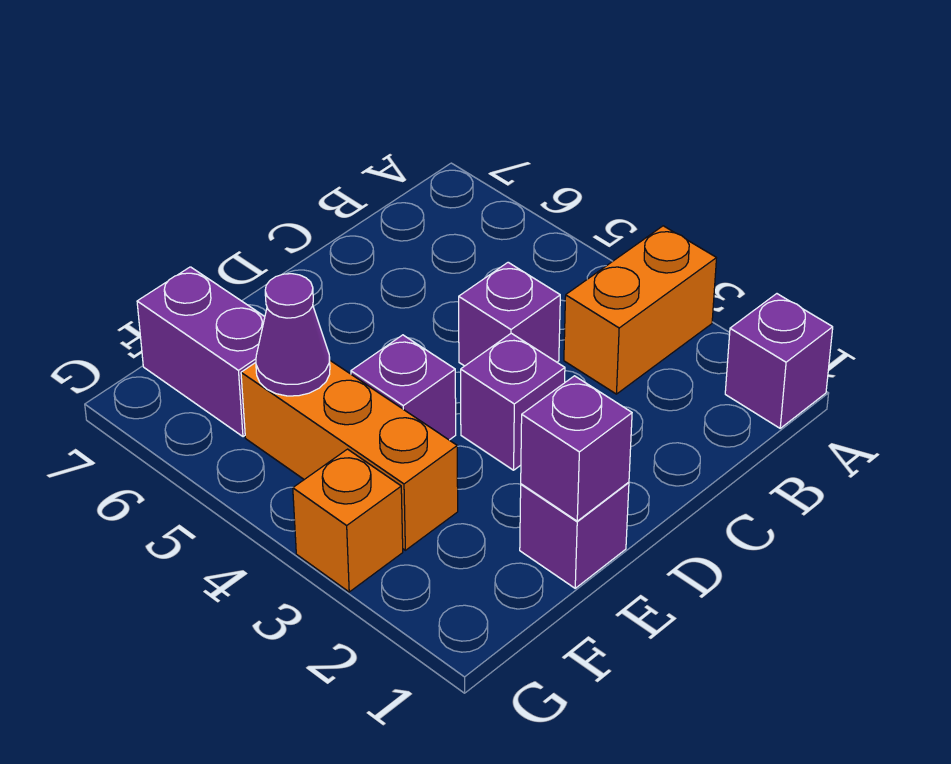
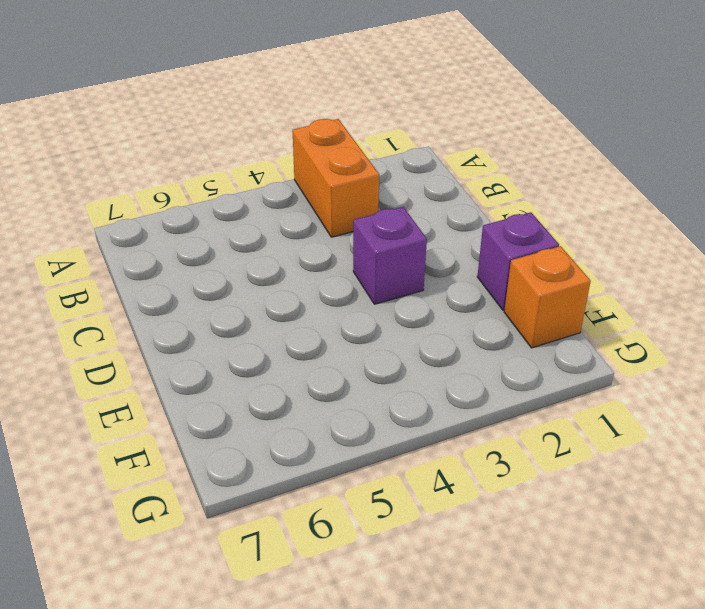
orange 1x1 brick [504,246,591,348] -> orange 1x1 brick moved to [293,449,403,592]
none -> purple 1x1 brick [725,294,833,428]
none -> purple 1x1 brick [459,262,560,366]

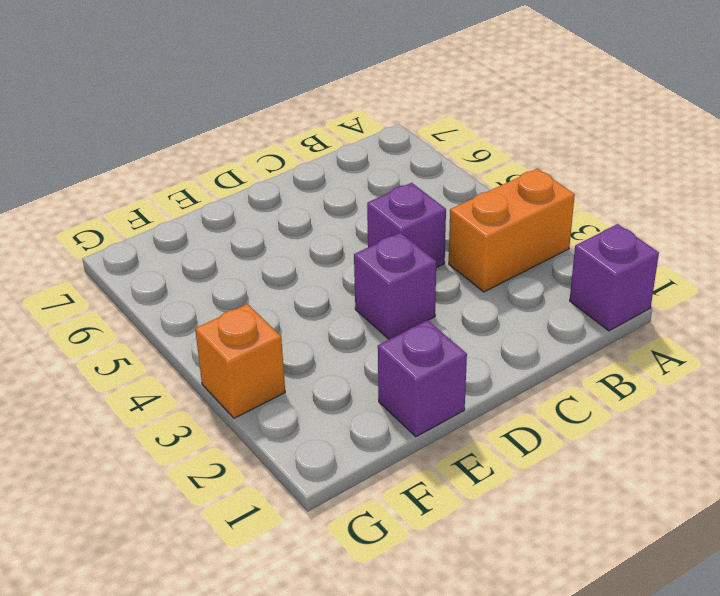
none -> purple 1x1 brick [351,335,456,440]
none -> orange 1x3 brick [241,361,458,550]

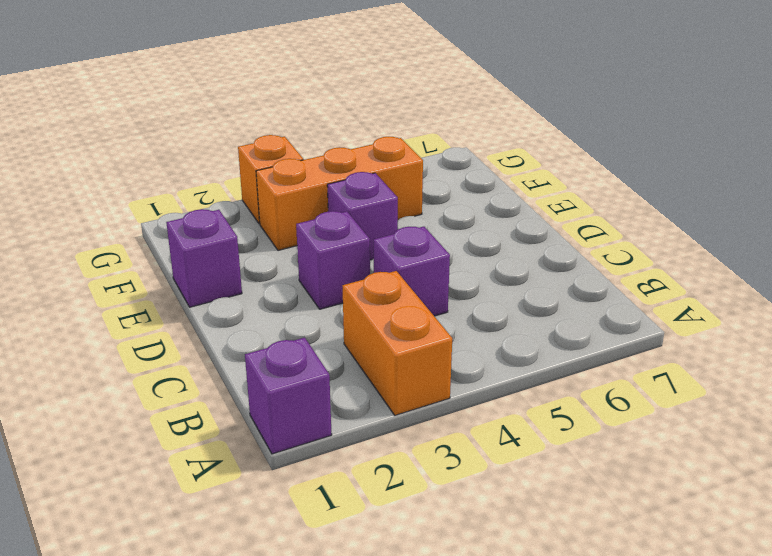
none -> purple 1x2 brick [137,267,265,437]
none -> purple 1x1 brick [521,376,632,521]

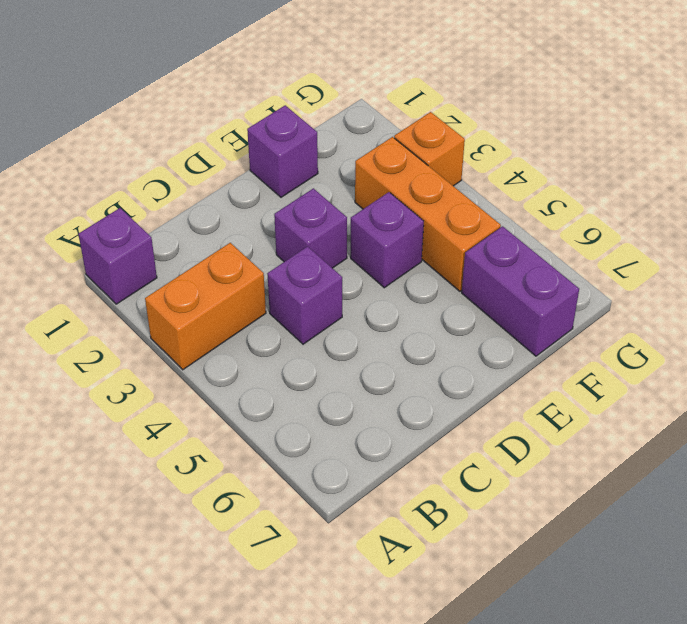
none -> purple 1x1 brick [521,376,632,521]
none -> purple 1x1 cone [256,274,330,396]

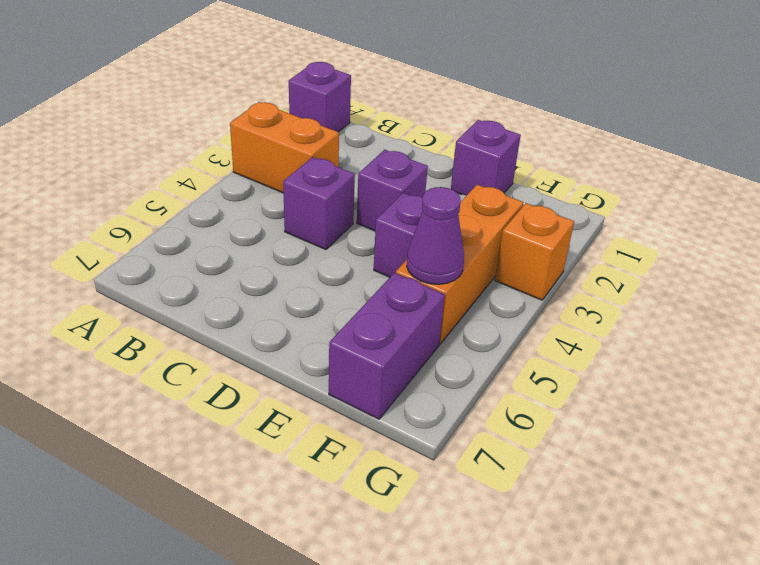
none -> purple 1x1 brick [521,376,632,521]

